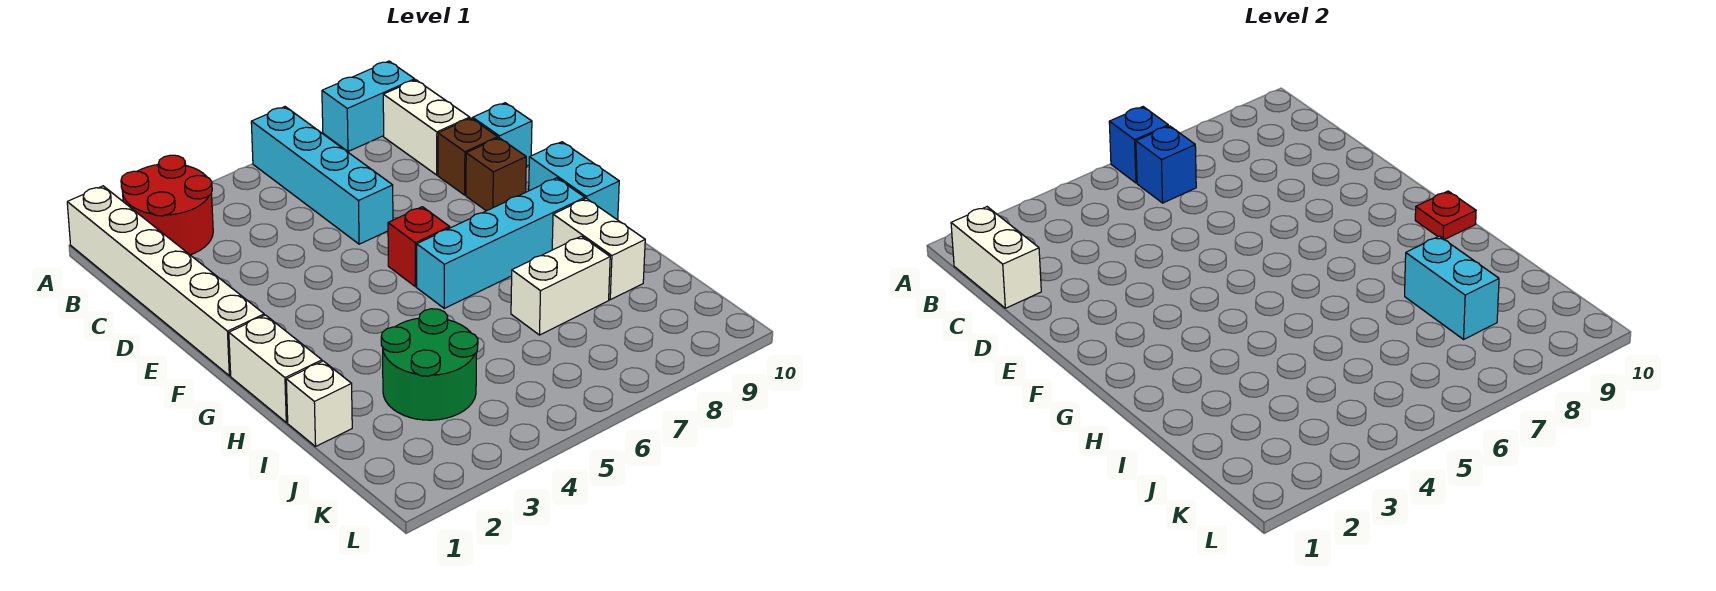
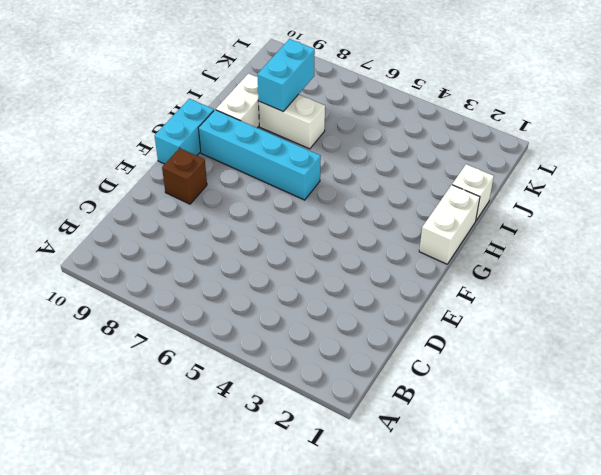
none -> white 1x6 brick [67,186,264,376]
none -> red 2x2 round brick [121,155,213,255]
none -> cyan 1x4 brick [251,107,393,244]

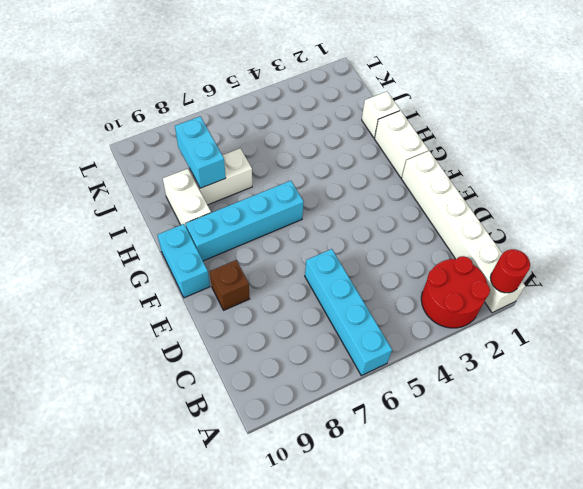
red 1x1 round brick [490,249,530,293] -> none
none -> cyan 1x2 brick [322,61,415,151]
none -> white 1x2 brick [383,80,470,175]
none -> brown 1x1 brick [438,118,498,195]

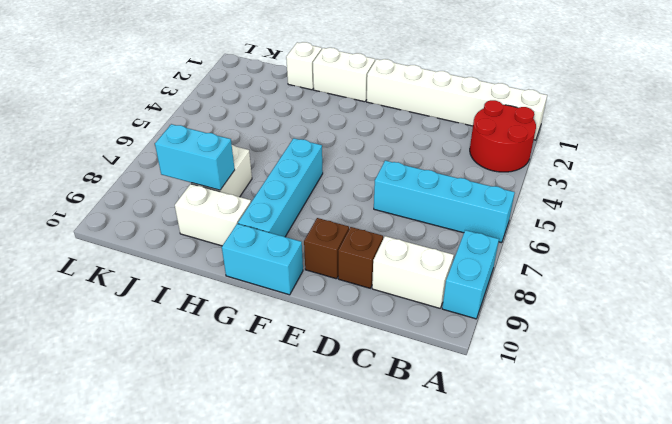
none -> cyan 1x1 brick [473,103,532,166]
none -> red 1x1 brick [388,207,450,287]
none -> green 2x2 round brick [381,309,478,420]

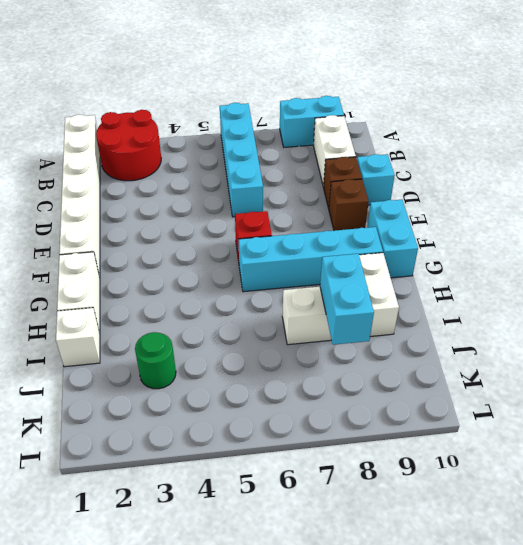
green 1x1 round brick [135,332,176,389] -> green 2x2 round brick [381,309,478,420]
none -> blue 1x1 brick [1109,107,1168,183]
none -> white 1x2 brick [951,207,1041,308]
none -> blue 1x1 brick [1136,126,1196,203]

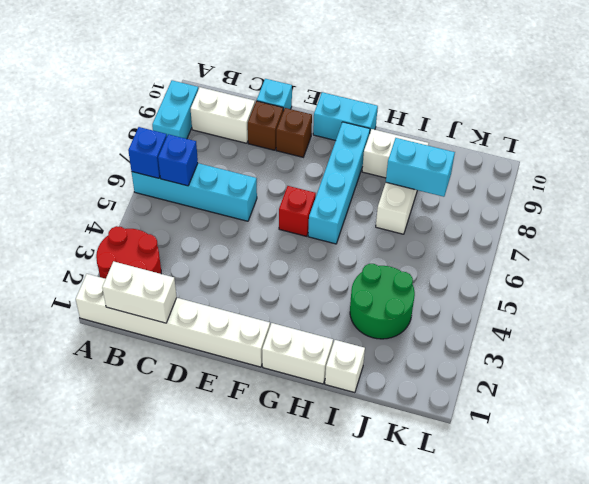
none -> red 1x1 plate [1415,191,1476,240]

